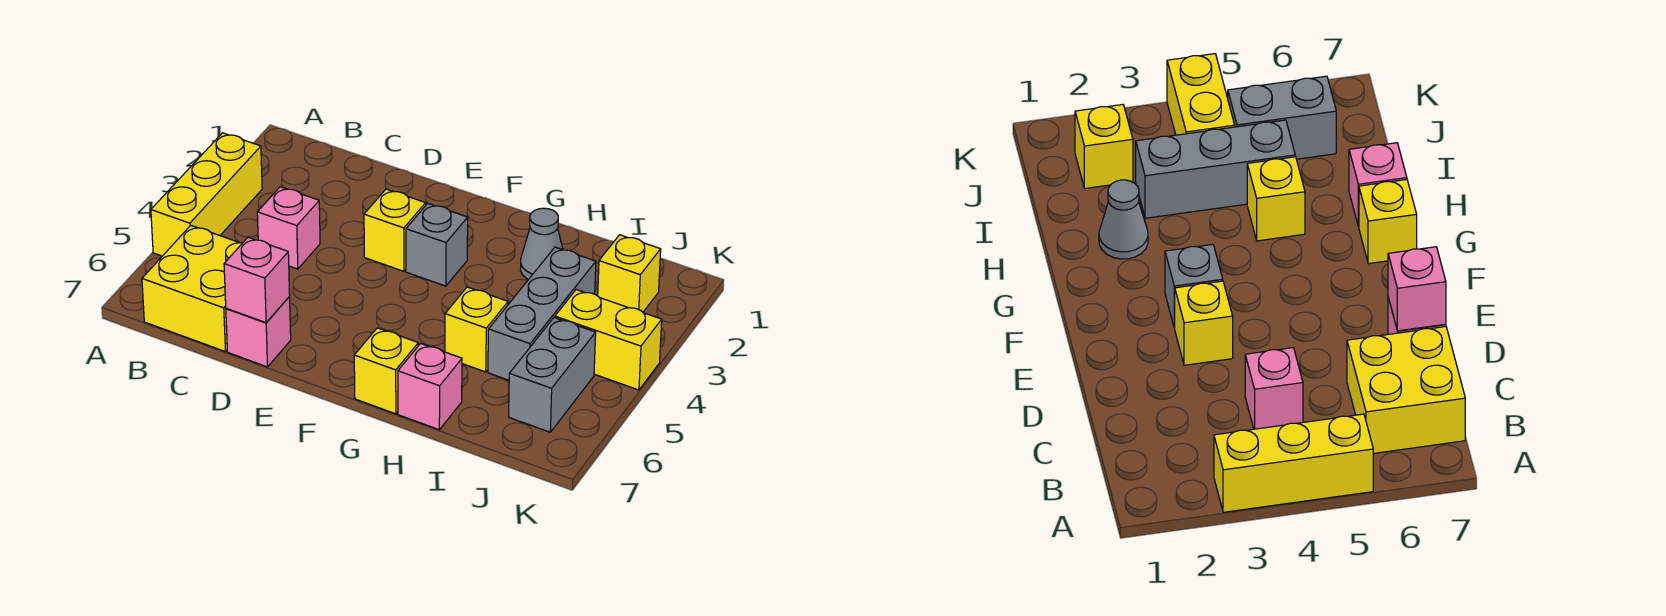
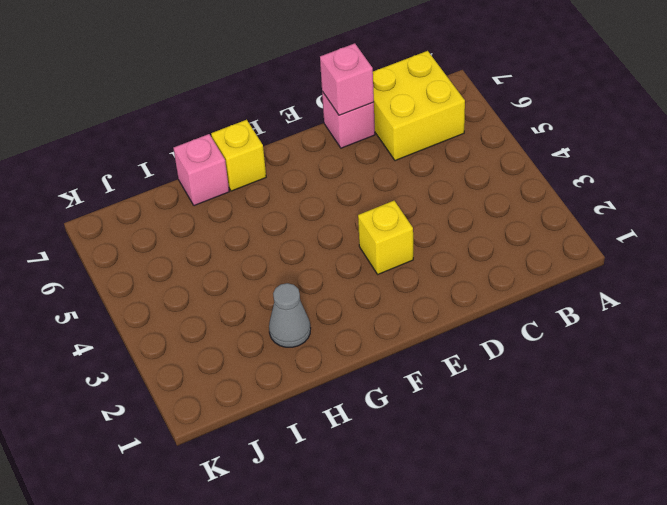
none -> yellow 1x3 brick [151,133,262,256]
none -> pink 1x1 brick [257,187,320,269]
none -> grey 1x1 brick [406,204,468,286]

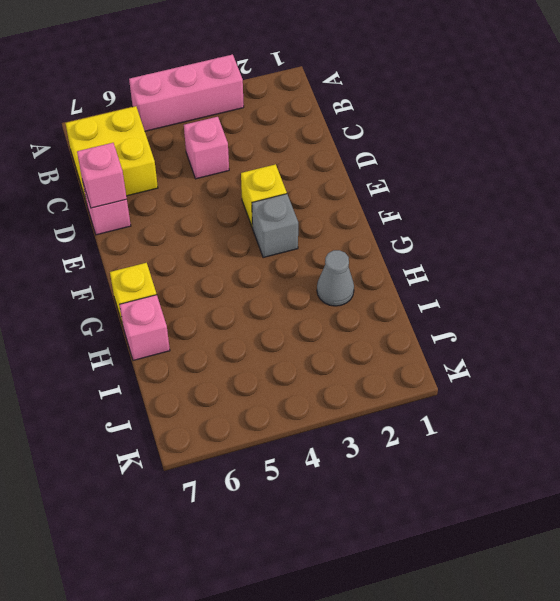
pink 1x3 brick [129,54,244,131] -> yellow 1x3 brick [151,133,262,256]
none -> yellow 1x1 brick [445,287,508,372]
none -> grey 1x3 brick [488,247,596,380]
none -> yellow 1x1 brick [598,235,661,312]

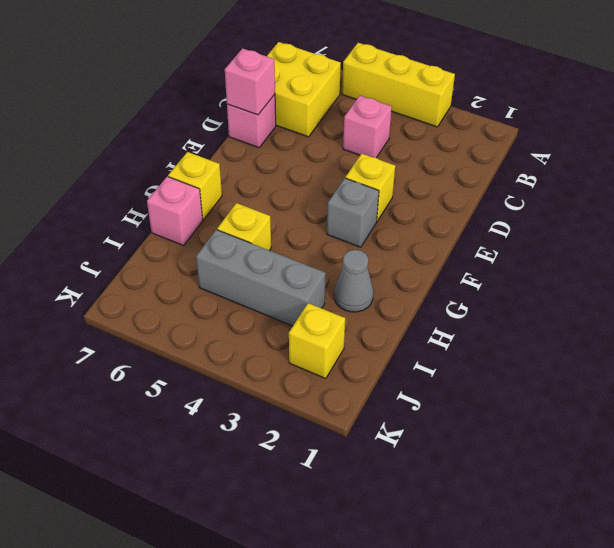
none -> yellow 1x2 brick [555,290,662,390]
none -> grey 1x2 brick [509,318,596,432]

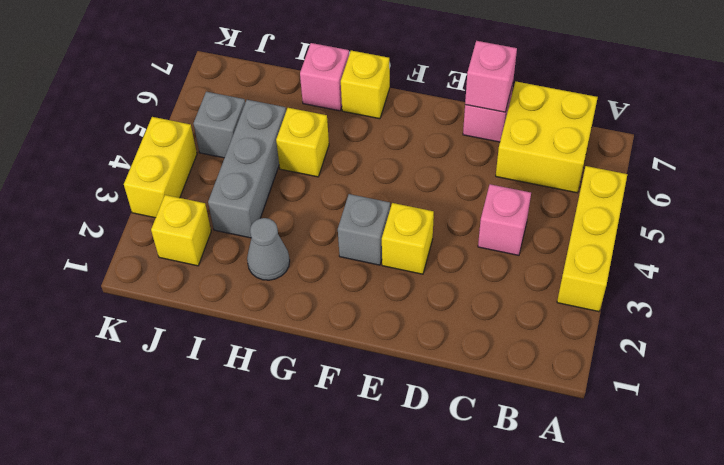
grey 1x1 brick [194,92,245,158] -> grey 1x2 brick [509,318,596,432]
yellow 1x2 brick [124,117,197,218] -> yellow 1x2 brick turned to [555,290,662,390]

